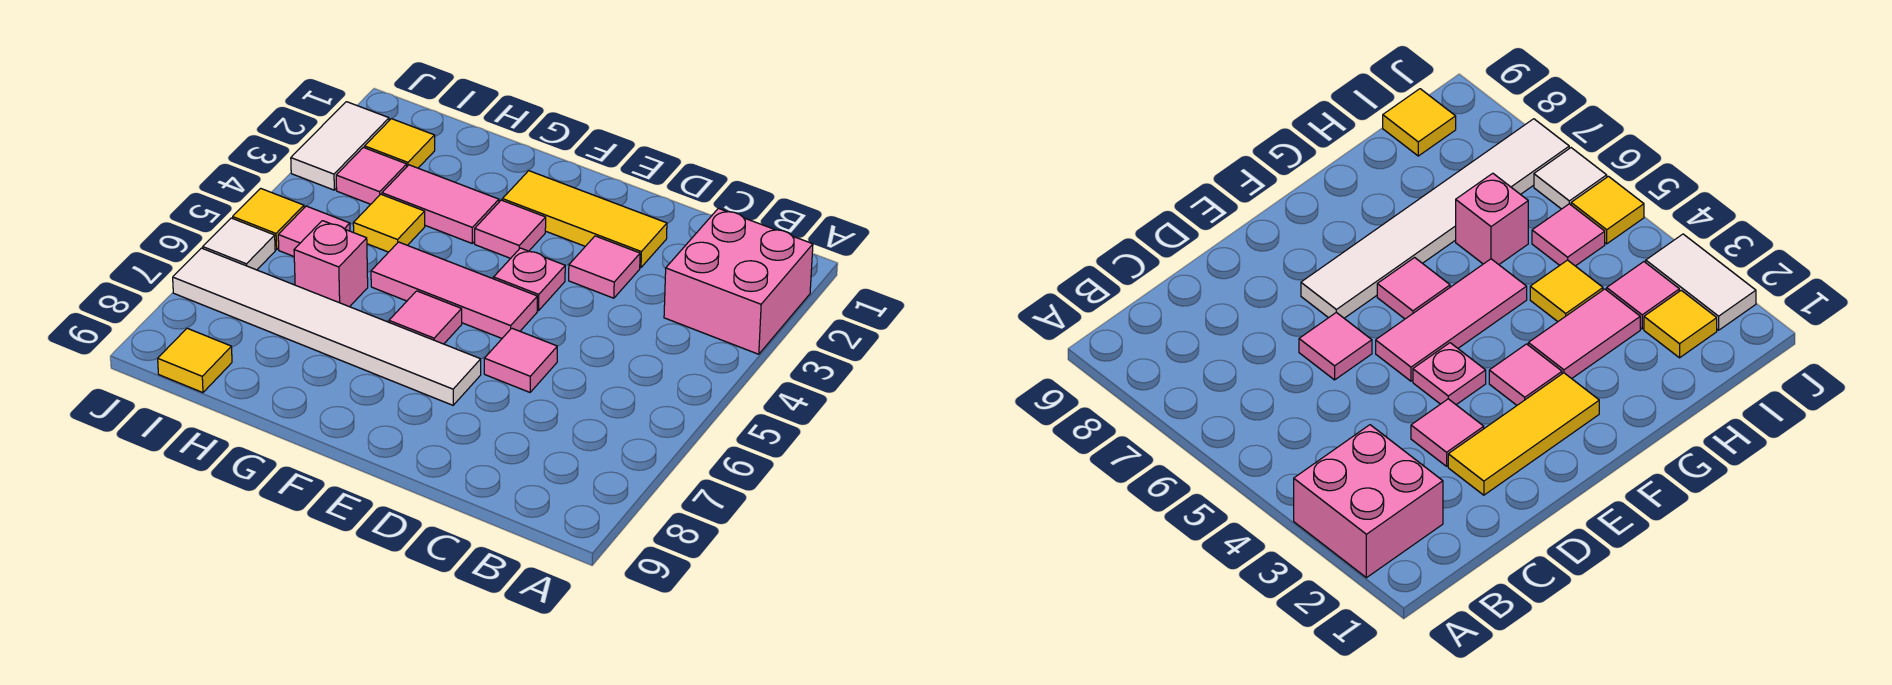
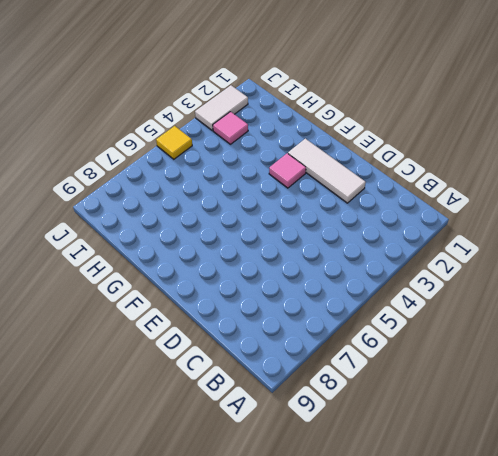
white 1x3 tile [288,139,366,203] -> yellow 1x3 tile [502,171,667,268]
none -> pink 2x2 brick [664,208,813,354]
none -> pink 1x1 tile [569,236,640,298]
none -> pink 1x1 tile [484,328,557,392]

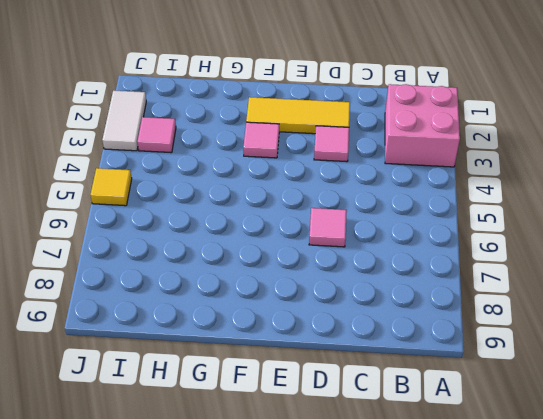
none -> pink 1x1 plate [494,248,565,311]
none -> pink 1x3 tile [371,242,537,338]
none -> white 1x6 tile [173,248,481,405]

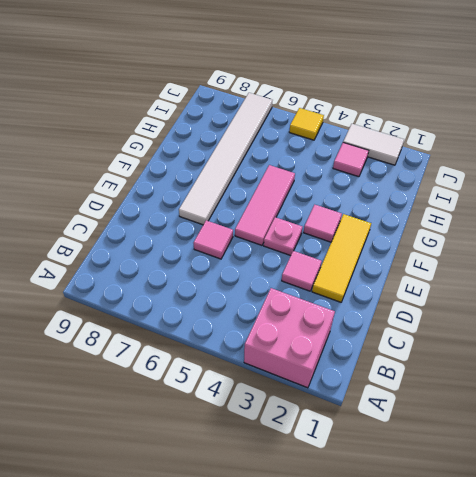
none -> pink 1x1 tile [389,291,462,344]
none -> pink 1x2 tile [382,165,499,243]
none -> yellow 1x1 tile [353,194,425,252]

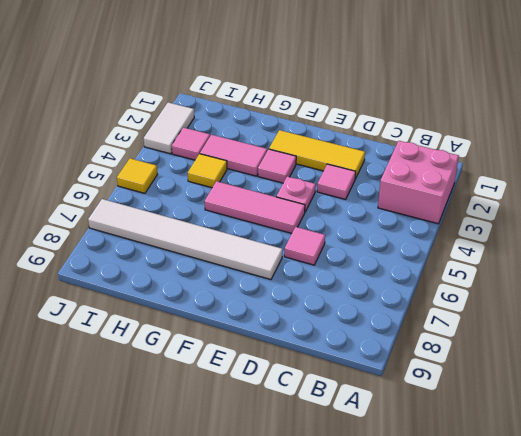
none -> pink 1x1 tile [389,291,462,344]
none -> pink 1x1 brick [294,221,368,307]
none -> yellow 1x1 tile [365,119,435,168]

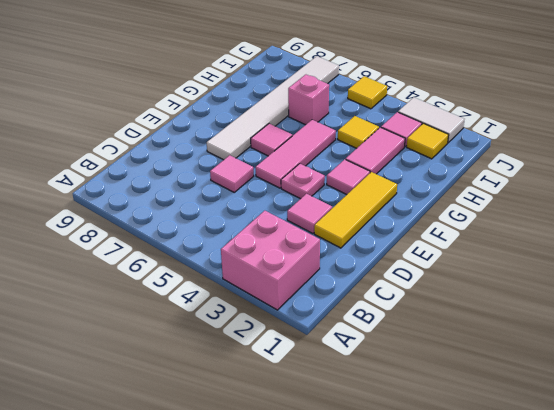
none -> pink 1x1 tile [278,206,350,256]
none -> yellow 1x1 tile [158,328,232,393]
none -> white 1x1 tile [203,218,275,270]

